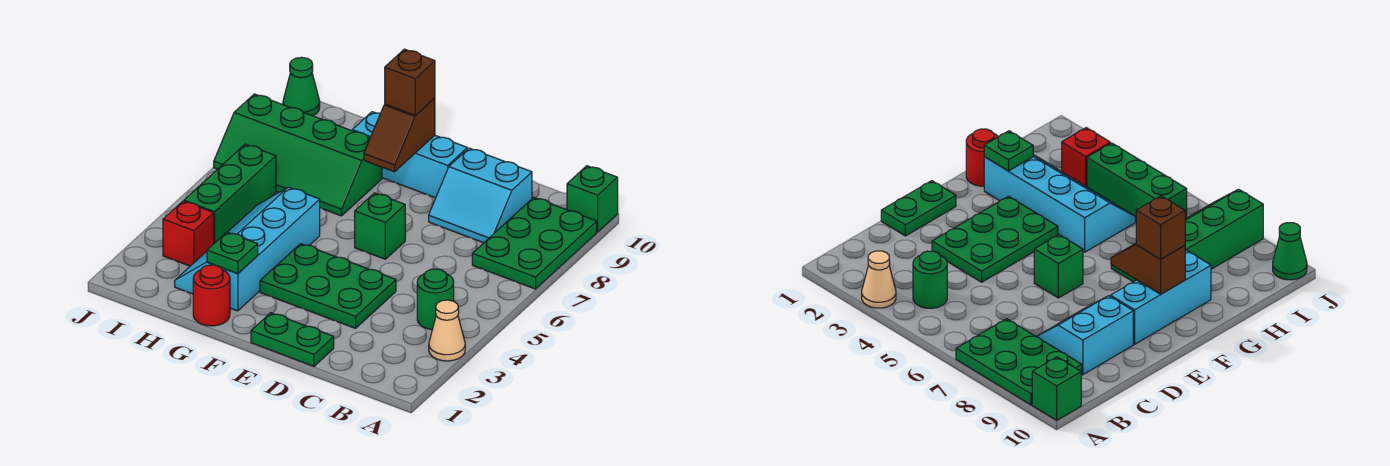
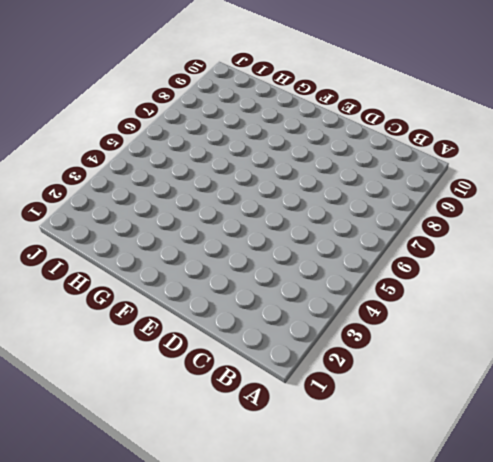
none -> tan 1x1 cone [429,300,465,361]
none -> green 2x3 plate [472,197,597,289]
none -> green 1x1 brick [567,166,618,232]

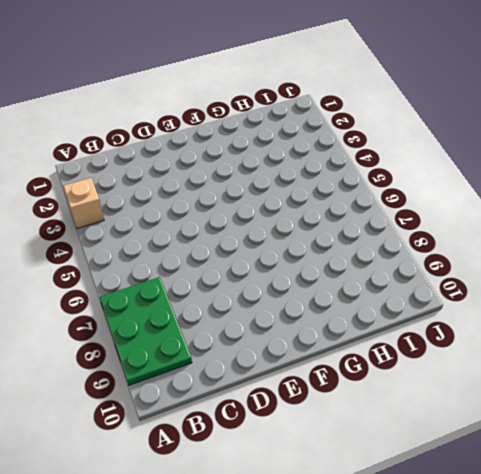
tan 1x1 brick [63,178,104,228] -> tan 1x1 cone [429,300,465,361]
none -> green 1x1 brick [567,166,618,232]
none -> green 1x1 round brick [417,269,454,330]
none -> cyan 2x2 slope [429,148,532,243]

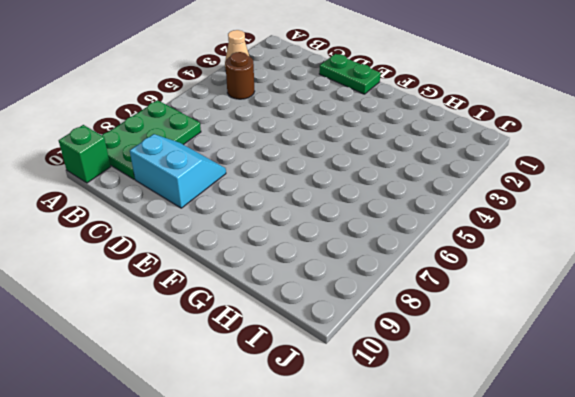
brown 1x1 round brick [225,52,255,99] -> green 1x1 round brick [417,269,454,330]
none -> green 2x3 plate [260,244,396,328]
none -> green 1x1 brick [355,193,405,259]
none -> cyan 1x3 brick [352,112,467,198]

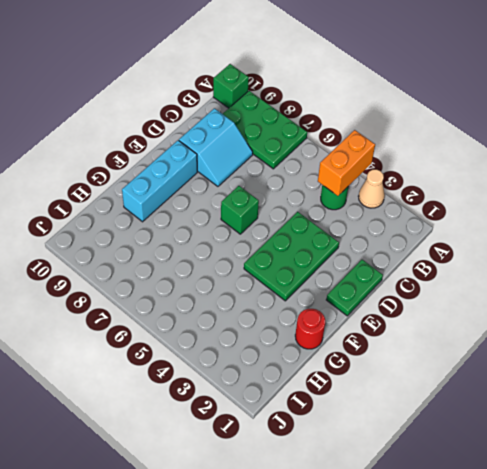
orange 1x2 brick [318,130,375,196] -> none
none -> cyan 2x4 slope [175,187,320,311]
none -> green 2x4 slope [214,94,382,216]
none -> red 1x1 brick [163,201,214,266]

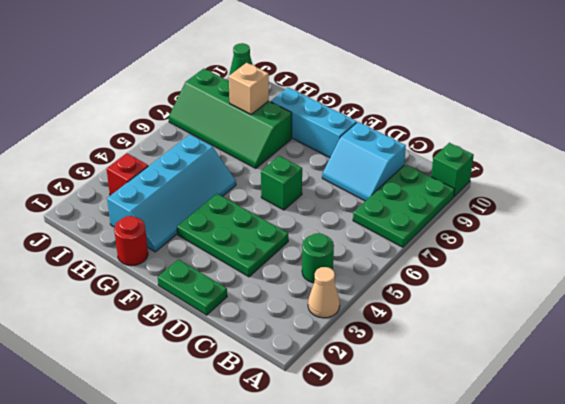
cyan 2x4 slope [107,135,236,252] -> cyan 2x4 slope turned to [175,187,320,311]
tan 1x1 brick [229,63,269,114] -> none
none -> green 1x3 brick [184,144,276,243]
none -> brown 1x2 slope [364,98,435,172]
none -> green 1x1 plate [207,232,258,274]

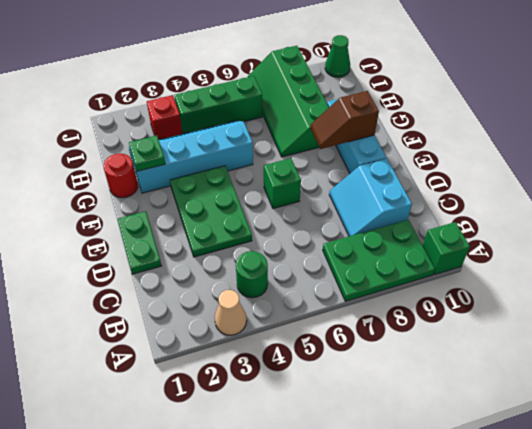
none -> brown 1x1 brick [385,49,435,116]

